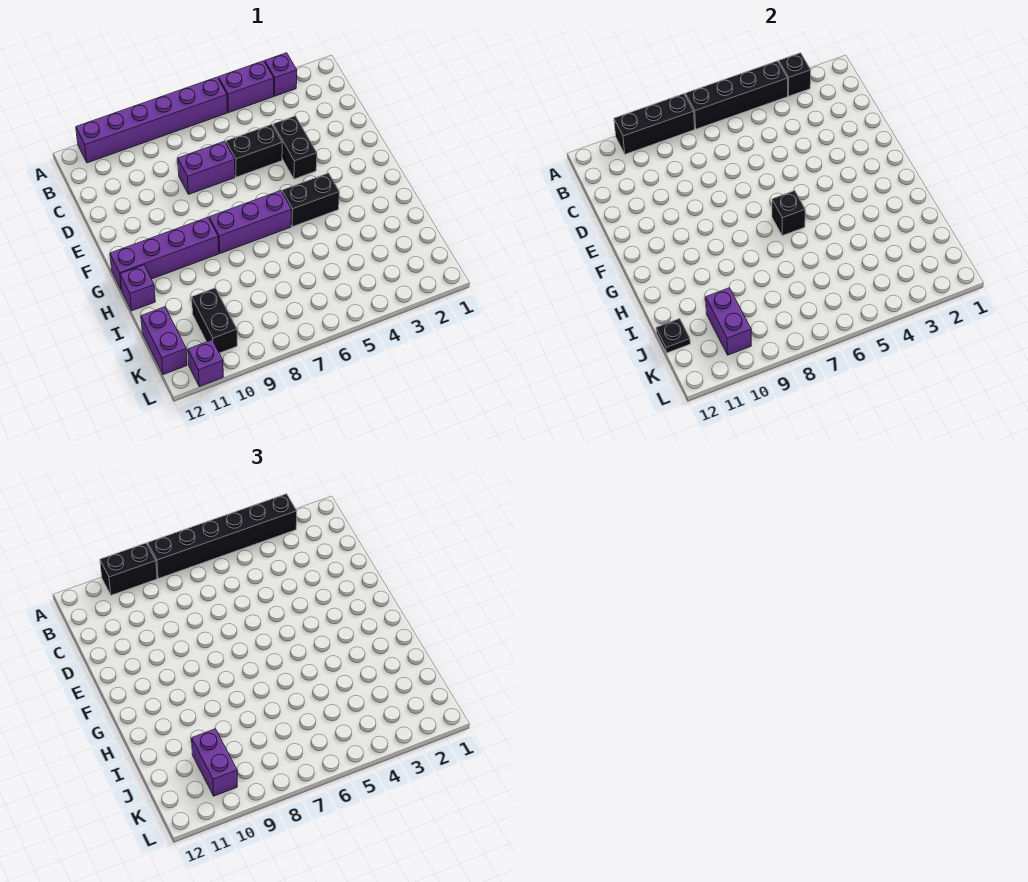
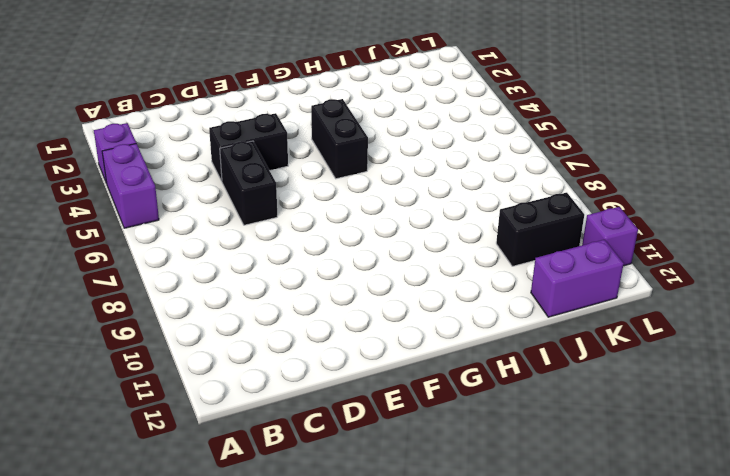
none -> purple 1x6 brick [76,77,227,163]
none -> purple 1x2 brick [178,141,235,194]
none -> purple 1x3 brick [209,191,291,253]

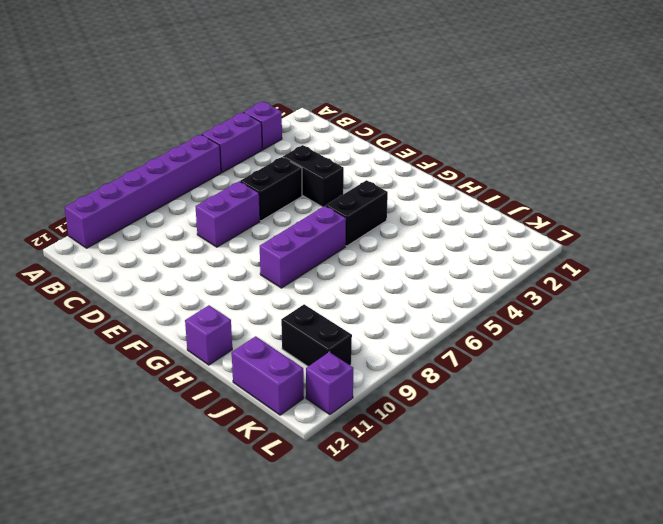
none -> purple 1x4 brick [110,217,219,290]
none -> black 1x1 brick [779,53,811,96]
none -> black 1x4 brick [685,61,788,129]

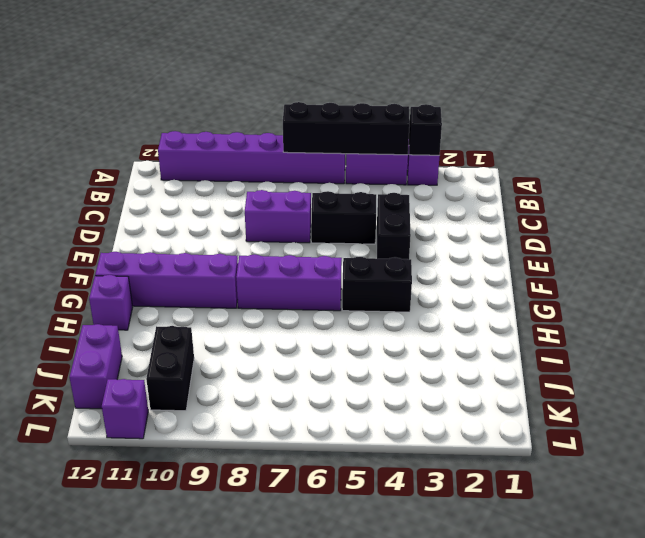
none -> black 1x3 brick [614,94,695,154]
none -> black 1x1 brick [772,191,805,236]
none -> purple 1x2 brick [706,288,751,355]

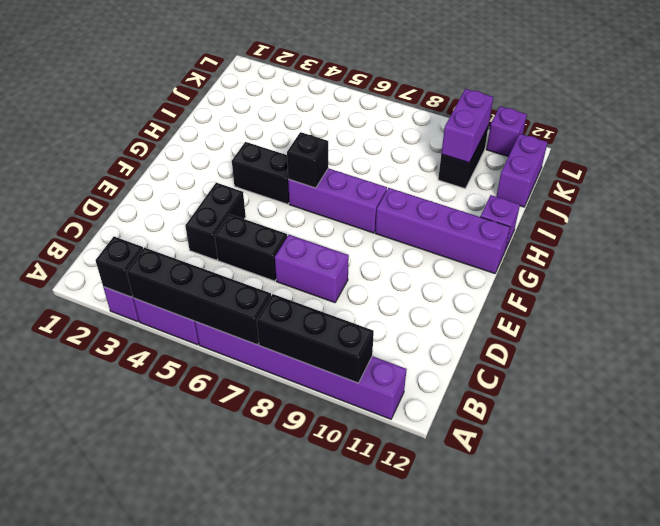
none -> black 1x1 plate [656,319,690,353]
none -> black 1x6 brick [148,494,297,578]
none -> black 1x2 brick [100,543,157,595]

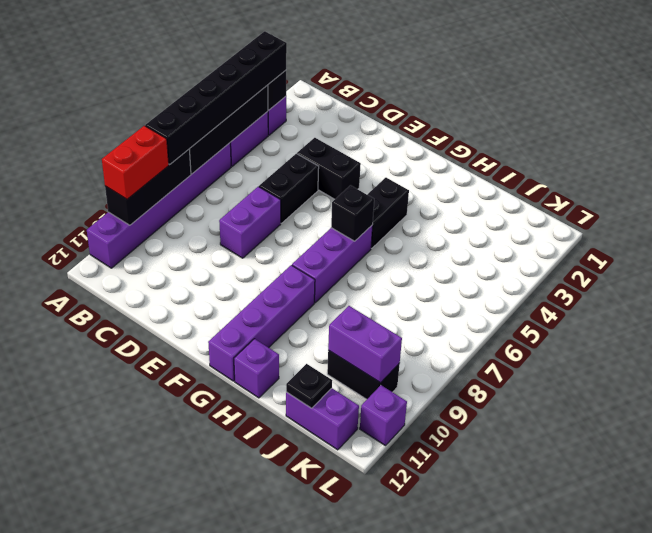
red 1x2 brick [102,126,169,199] -> black 1x2 brick [100,543,157,595]
none -> purple 1x2 brick [192,729,237,796]

